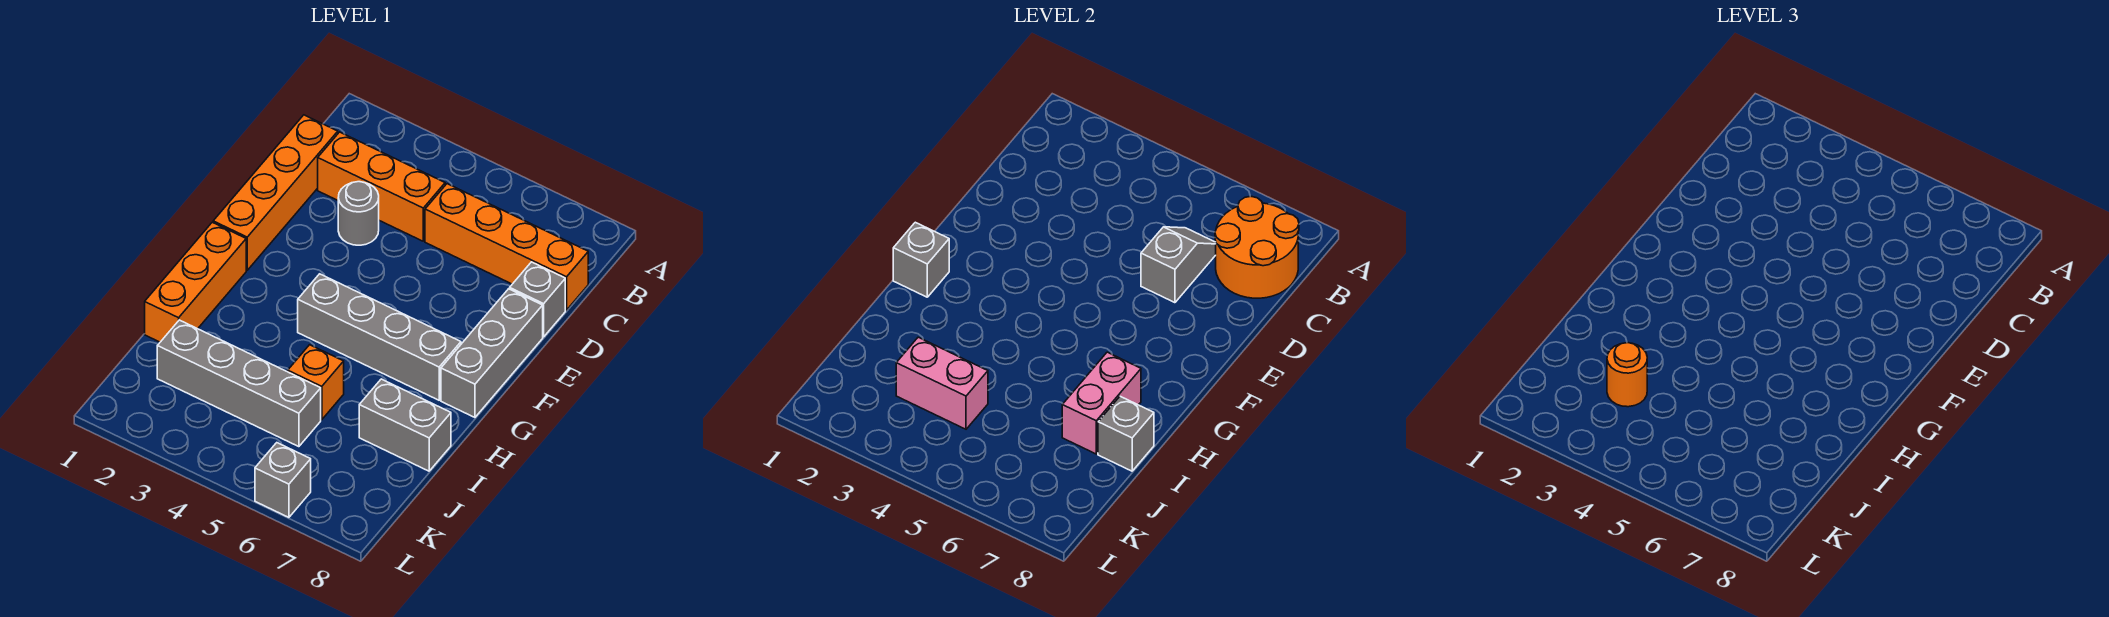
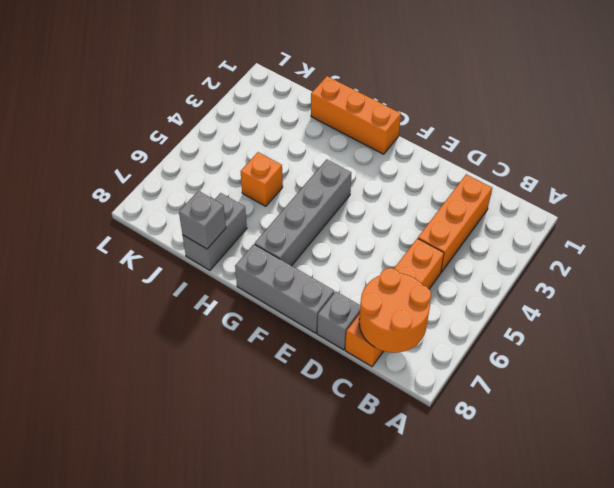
none -> orange 1x4 brick [213,115,338,270]
none -> grey 1x1 round brick [338,182,379,245]
none -> grey 1x4 brick [157,320,321,447]

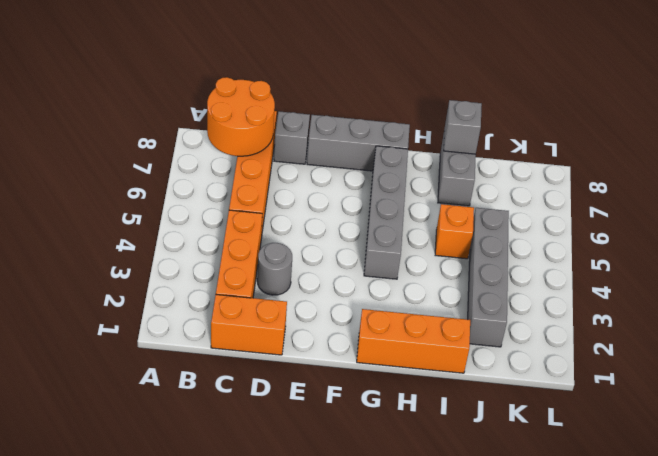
orange 1x2 brick [211,295,287,355] -> orange 1x4 brick [213,115,338,270]
none -> grey 1x1 brick [255,443,311,517]
none -> grey 1x2 slope [1141,227,1216,303]
none -> grey 1x1 brick [893,222,949,297]

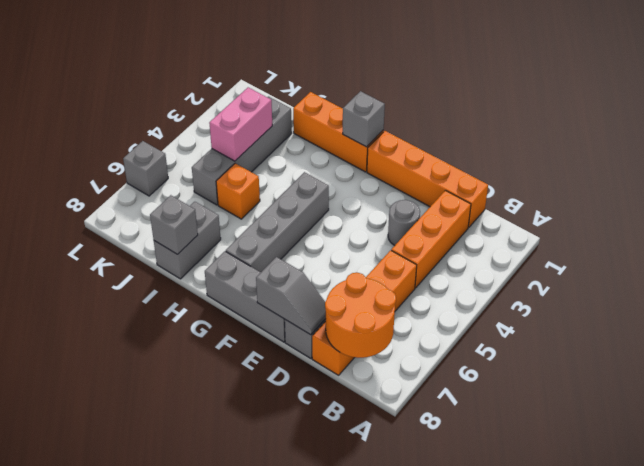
grey 1x2 slope [256,257,326,335] -> grey 1x2 slope moved to [1141,227,1216,303]
none -> pink 1x2 brick [1062,352,1141,454]
none -> orange 1x1 round brick [1607,343,1647,407]

